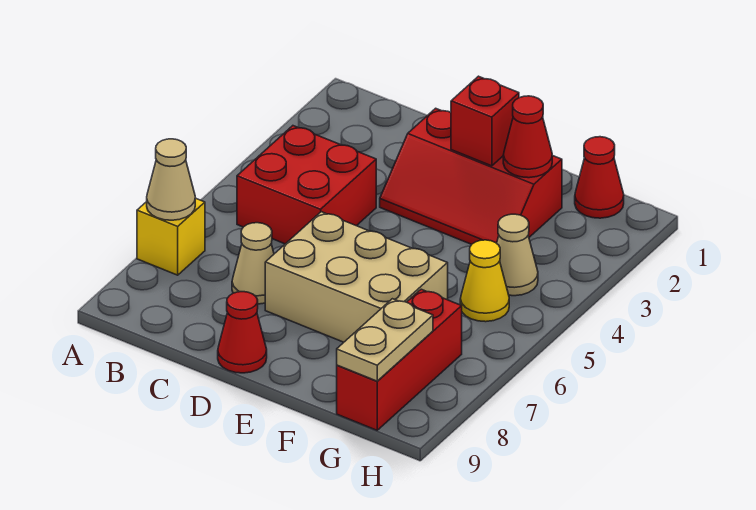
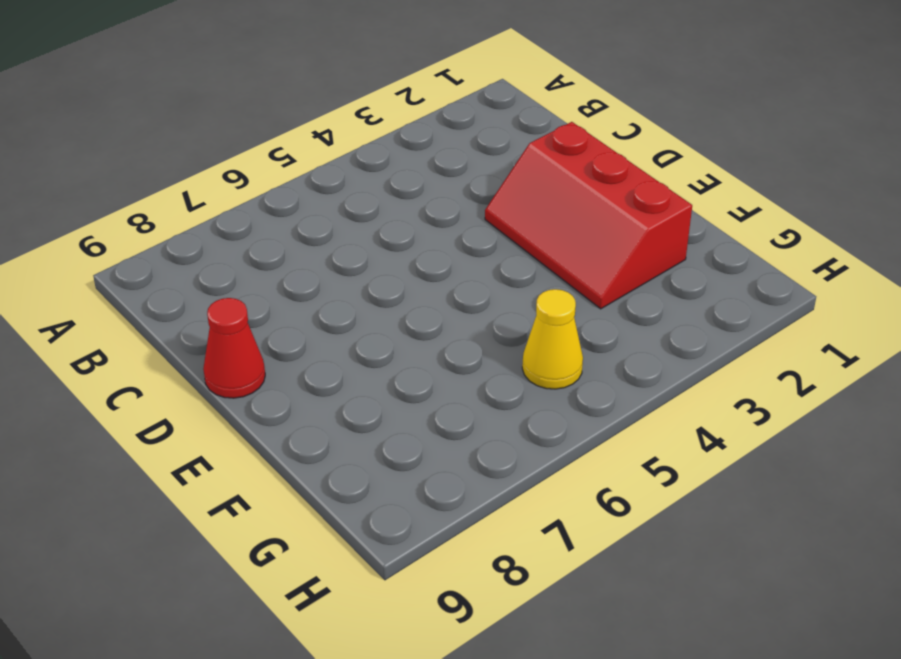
none -> yellow 1x1 brick [137,198,205,275]
none -> red 2x2 brick [237,126,376,244]
none -> tan 1x1 cone [232,223,274,304]

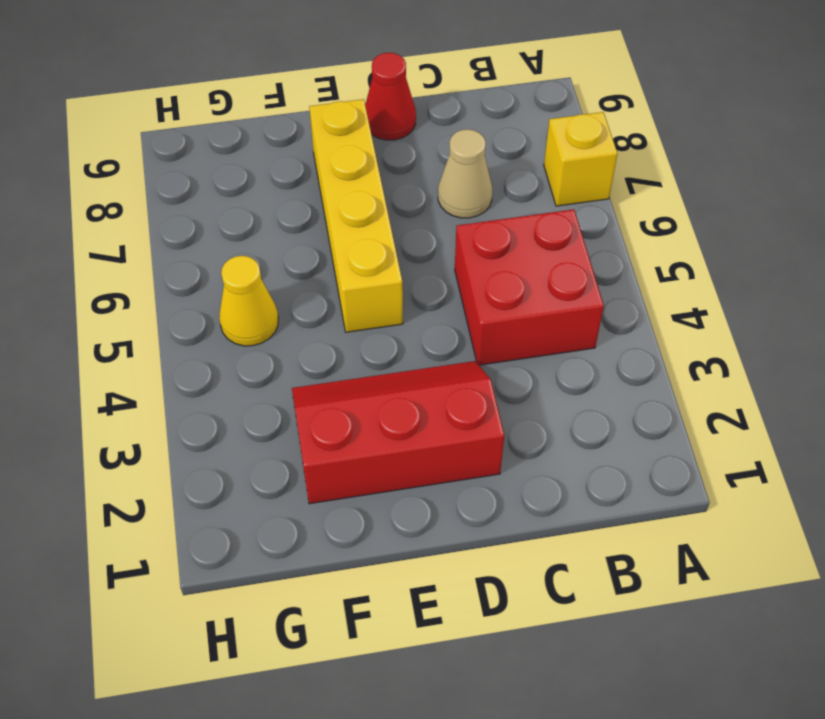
yellow 1x4 brick [309,99,403,332] -> tan 2x3 brick [265,212,448,342]
none -> red 1x1 cone [575,137,624,218]
none -> tan 1x1 cone [497,214,538,296]
none -> red 1x3 brick [337,289,462,430]

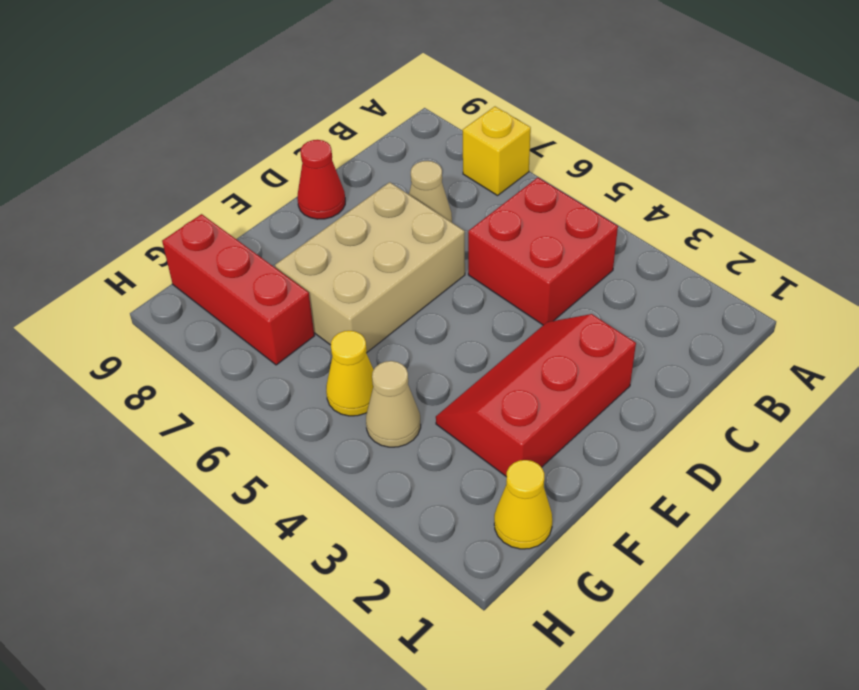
yellow 1x1 cone [494,460,552,549] -> red 1x1 cone [575,137,624,218]
none -> tan 1x1 cone [147,139,195,220]
none -> red 1x1 brick [451,76,519,166]
none -> red 1x1 cone [503,96,552,178]

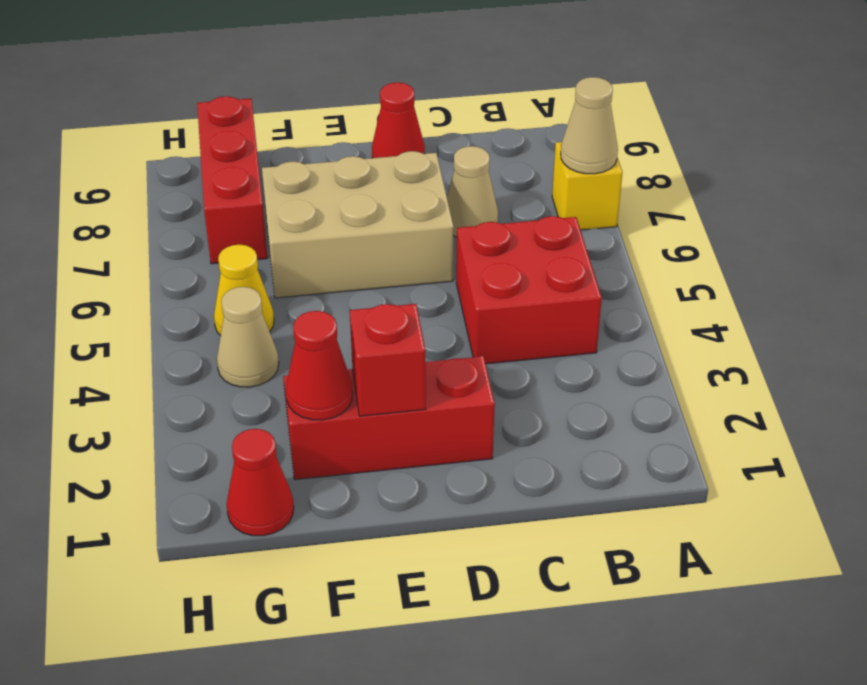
none -> tan 1x2 plate [337,299,433,381]

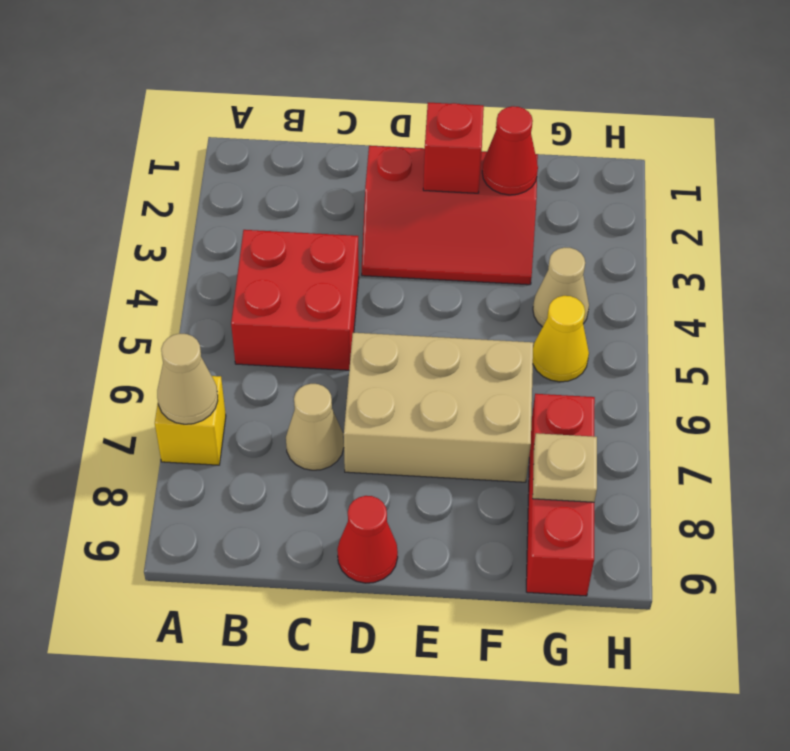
tan 1x1 plate [533,433,597,502] -> tan 1x2 plate [337,299,433,381]
none -> red 1x1 cone [575,137,624,218]

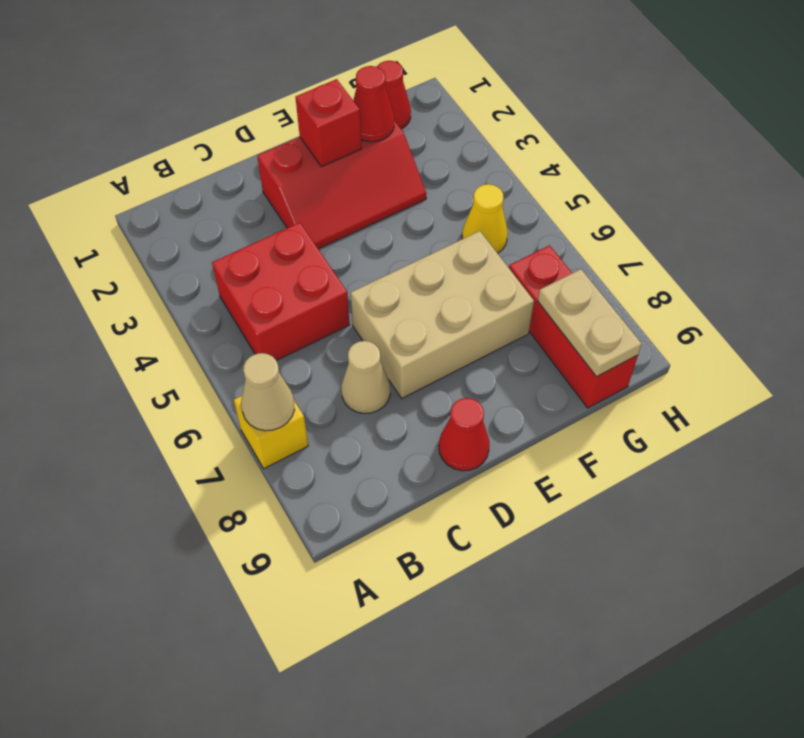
none -> tan 1x1 cone [497,214,538,296]

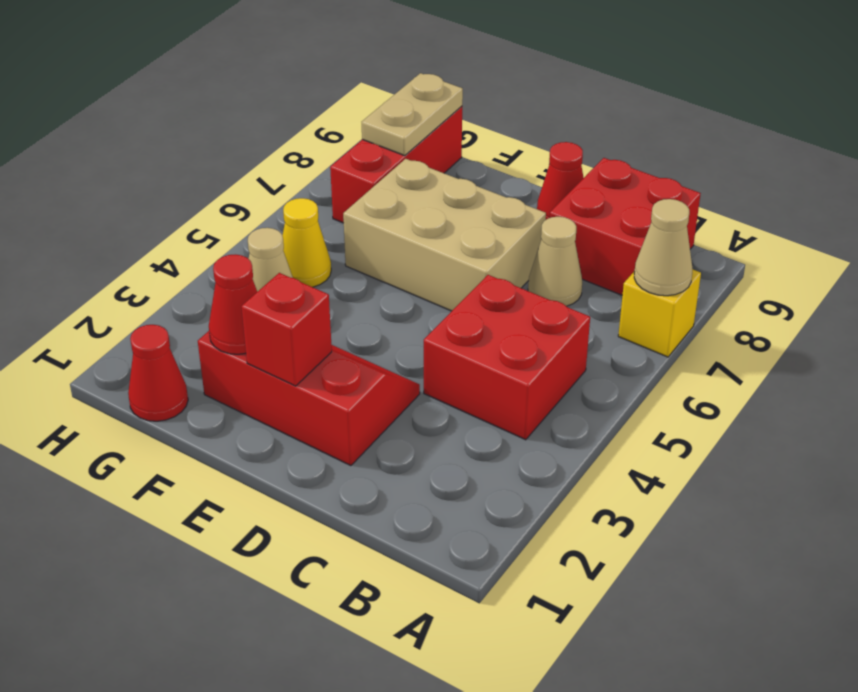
red 2x2 brick [549,158,701,295] -> none

